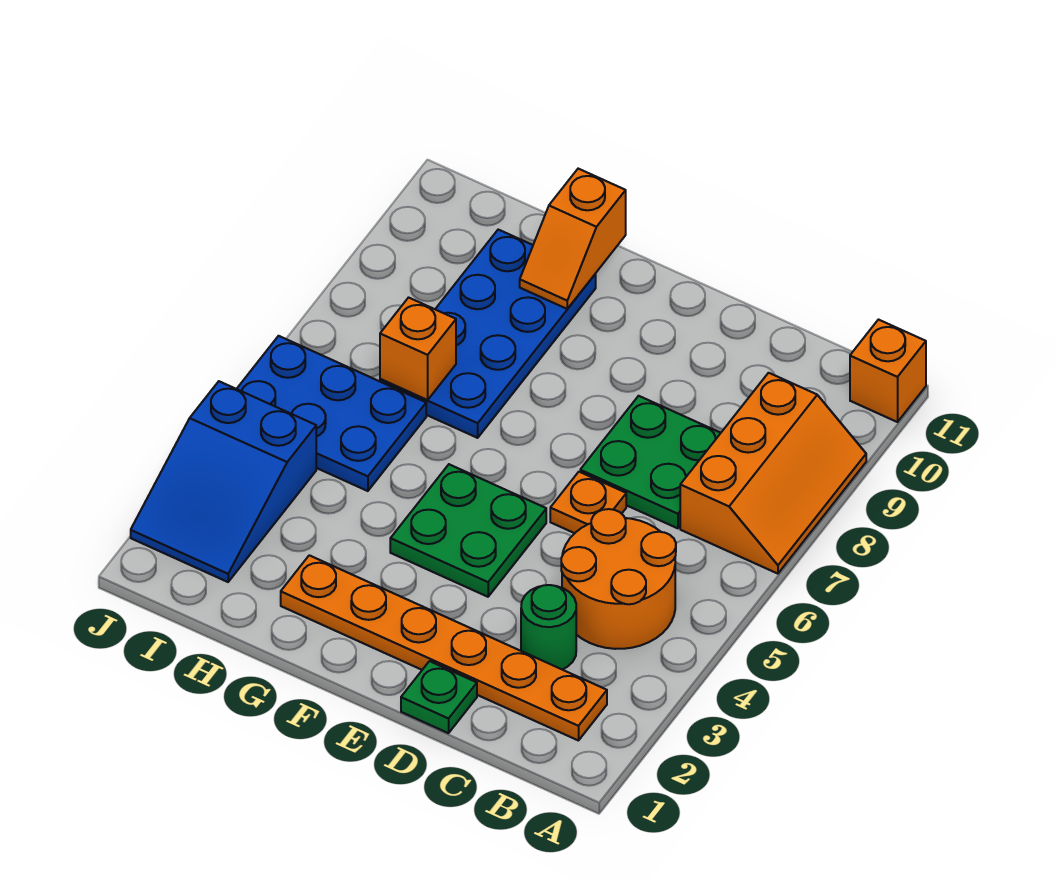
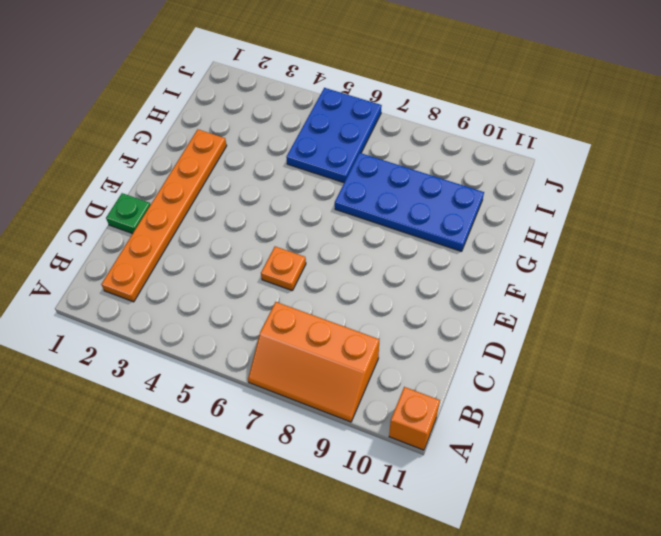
none -> orange 2x2 round brick [561,509,676,649]
none -> green 1x1 round brick [521,585,576,670]
none -> green 2x2 plate [580,396,720,528]

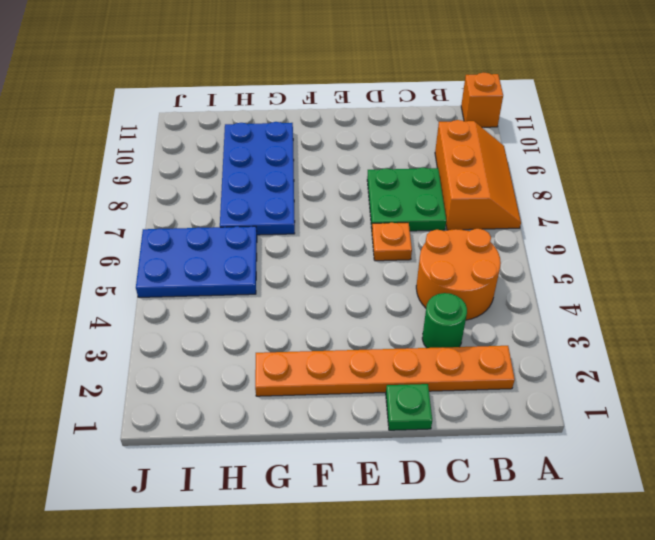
none -> green 2x2 plate [390,464,546,597]
none -> blue 2x3 slope [131,381,316,582]
none -> orange 1x2 slope [520,169,626,309]

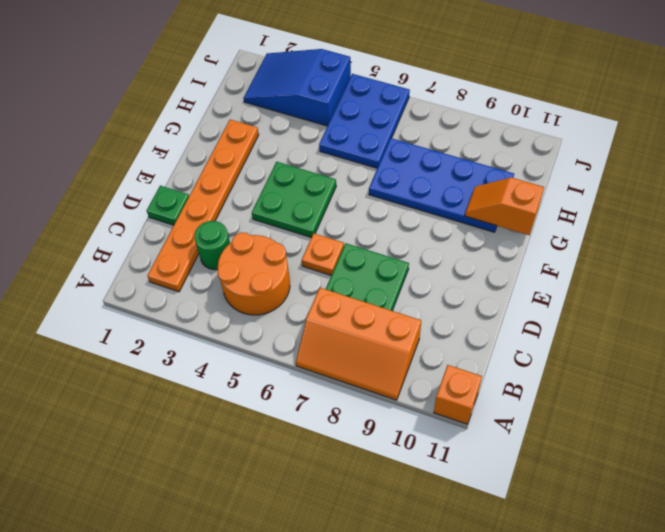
none -> orange 1x1 brick [380,298,456,400]

